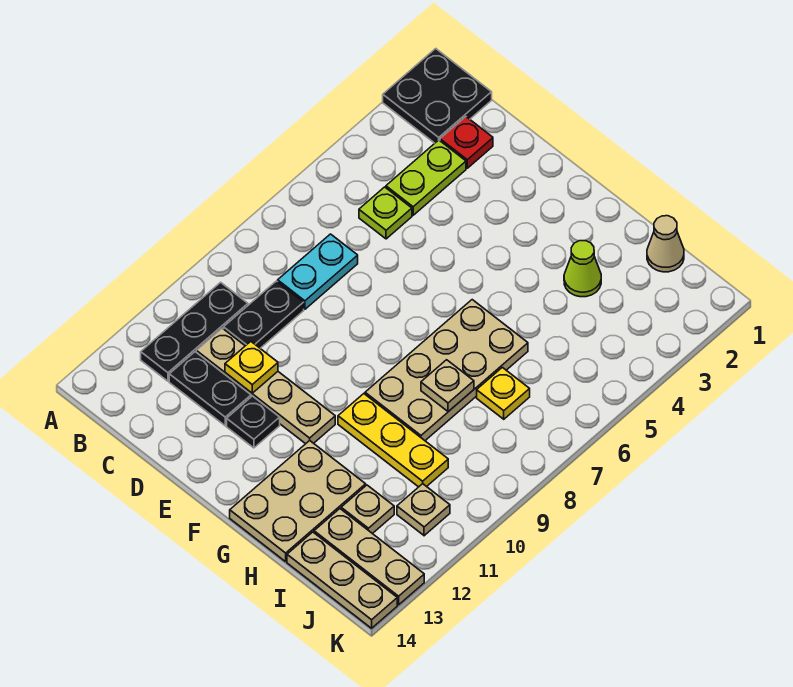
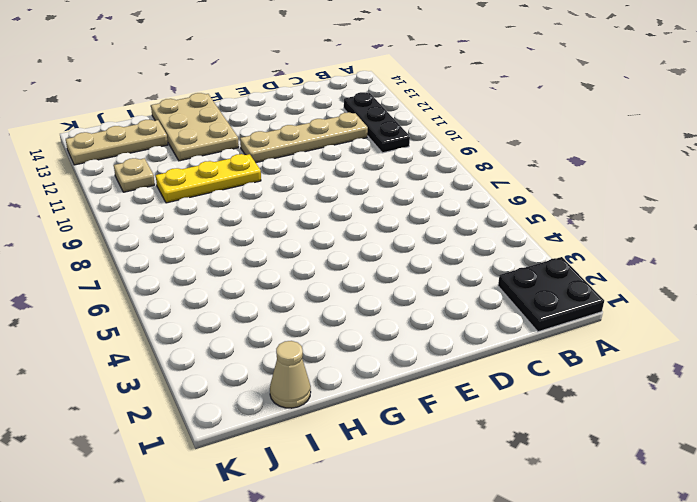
none -> red 1x1 plate [440,117,493,168]
none -> lime 1x2 plate [386,140,466,215]
none -> lime 1x1 plate [359,187,412,239]

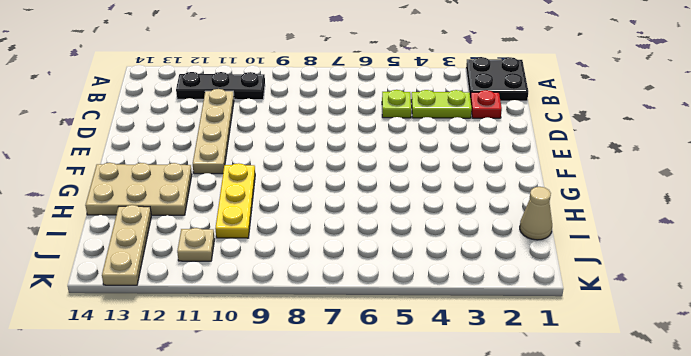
none -> cyan 1x2 plate [278,234,358,309]
none -> black 1x2 plate [224,281,304,348]
none -> black 1x2 plate [169,352,251,426]

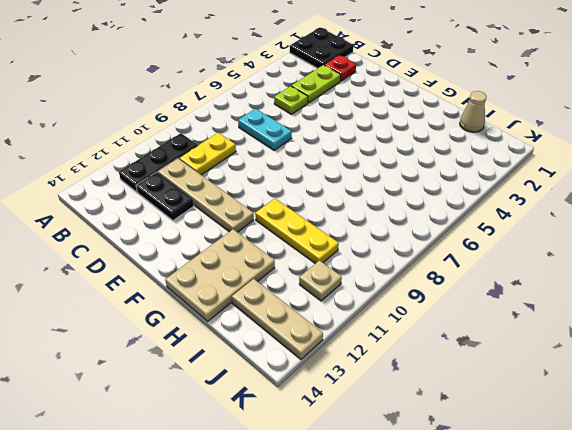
cyan 1x2 plate [238,109,292,150] -> cyan 1x2 plate turned to [278,234,358,309]
yellow 1x2 plate [179,133,236,175] -> black 1x2 plate [224,281,304,348]
none -> black 1x1 plate [227,396,280,448]
none -> tan 2x4 plate [365,300,528,440]
none -> lime 1x1 cone [564,241,601,297]

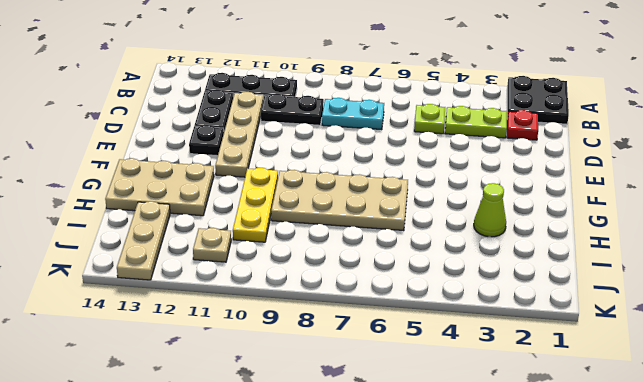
none -> tan 1x1 cone [647,216,684,272]
none -> yellow 1x1 plate [477,367,530,419]
none -> tan 1x1 plate [341,485,394,534]

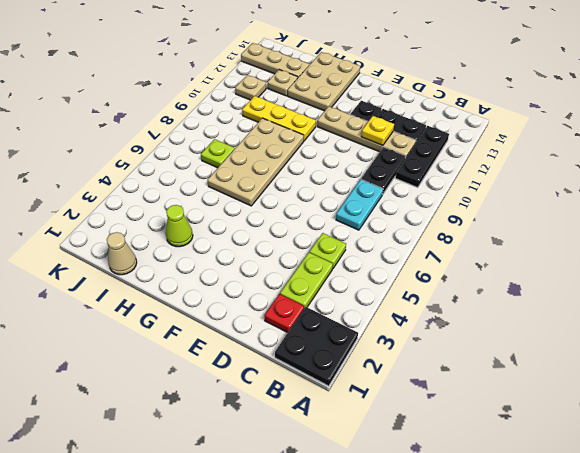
lime 1x1 plate [201,139,235,168] -> yellow 1x1 plate [477,367,530,419]
none -> tan 1x3 plate [287,532,397,628]
none -> tan 1x1 plate [421,360,474,412]

